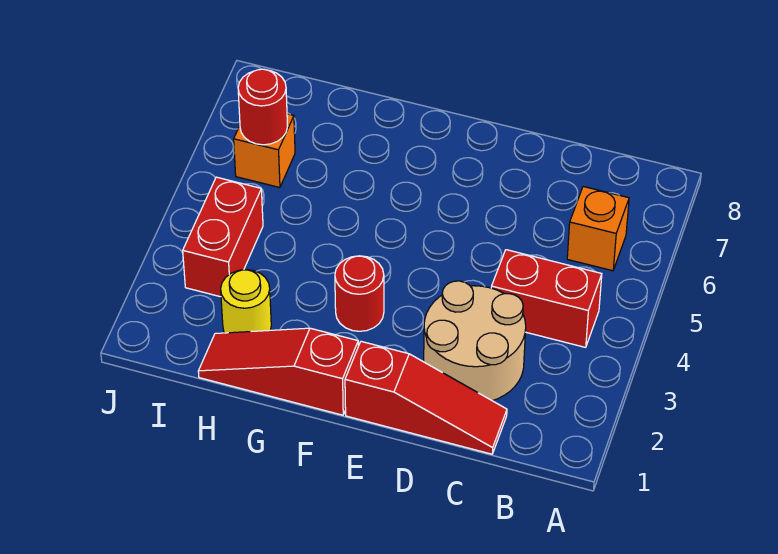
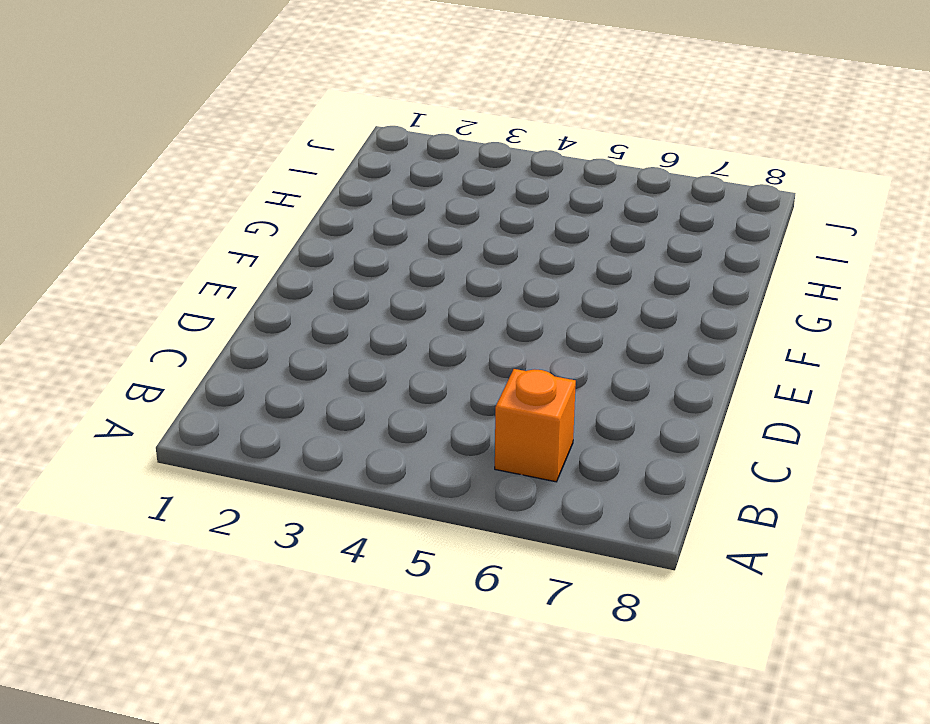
none -> red 1x2 brick [491,250,602,347]
none -> red 1x3 slope [345,341,507,454]

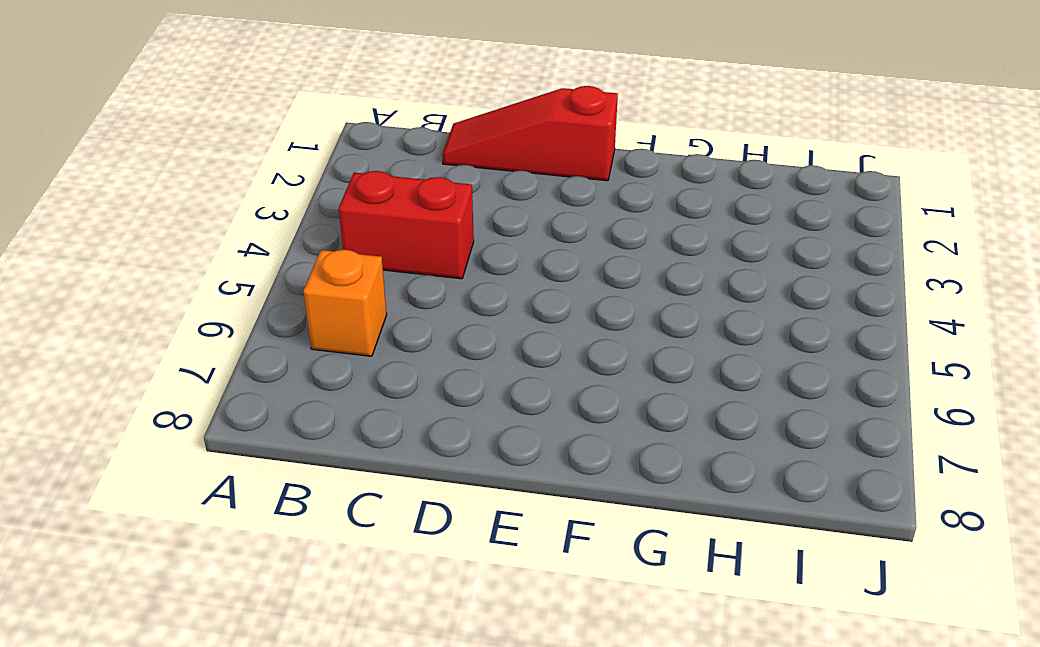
none -> tan 2x2 round brick [424,281,526,401]
none -> red 1x3 slope [198,328,358,415]

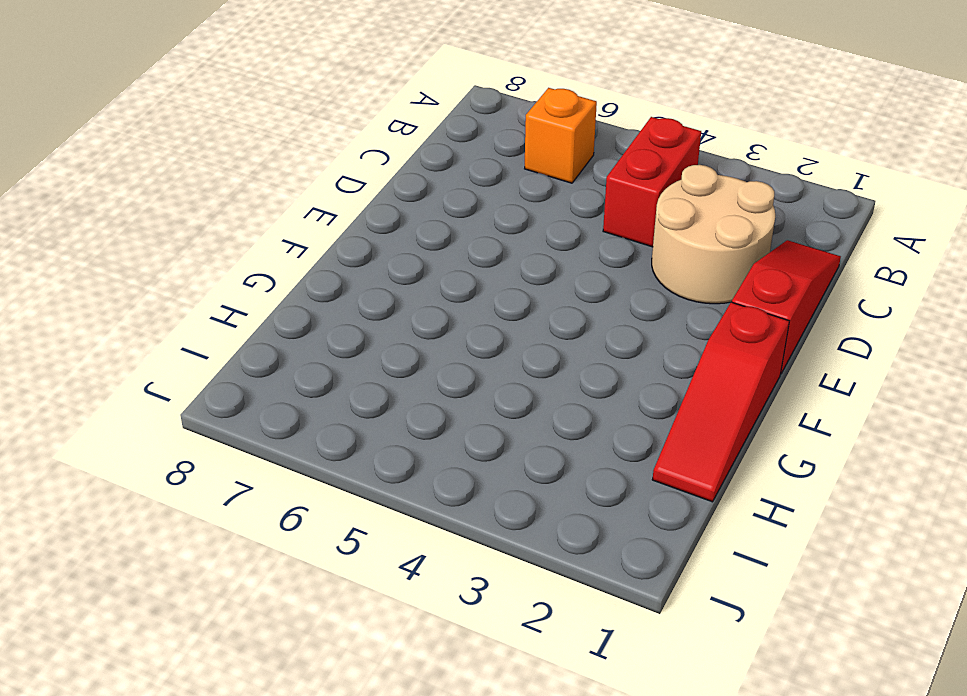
none -> red 1x1 round brick [335,256,384,331]
none -> yellow 1x1 round brick [221,270,271,333]

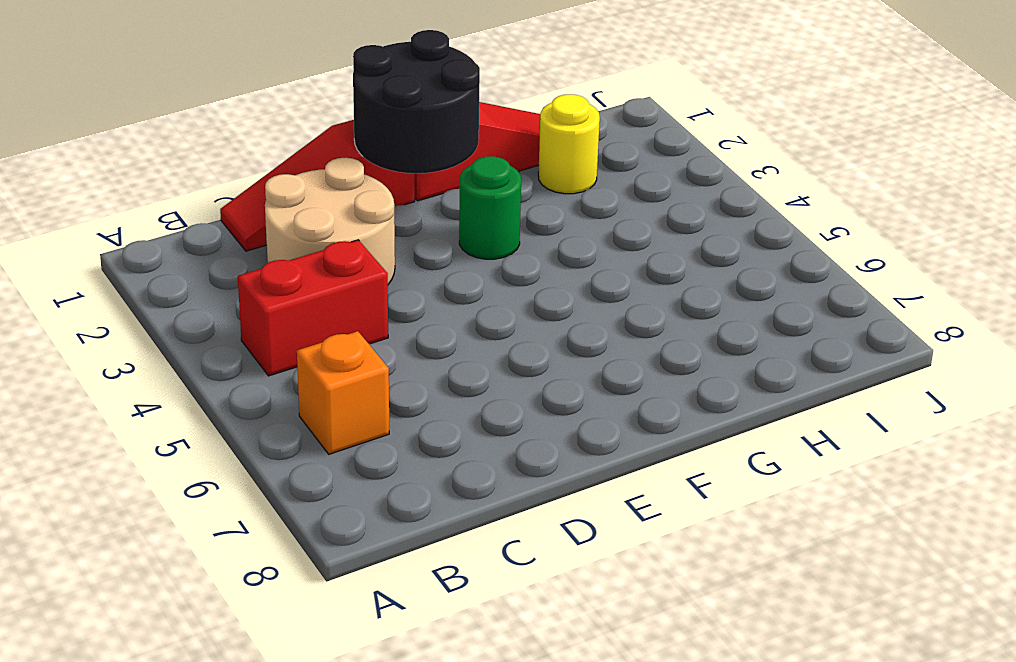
black 2x2 round brick [353,30,480,173] -> none
green 1x1 round brick [459,156,521,259] -> red 1x1 round brick [335,256,384,331]
none -> red 1x2 brick [183,177,263,297]
none -> orange 1x1 brick [234,114,295,188]

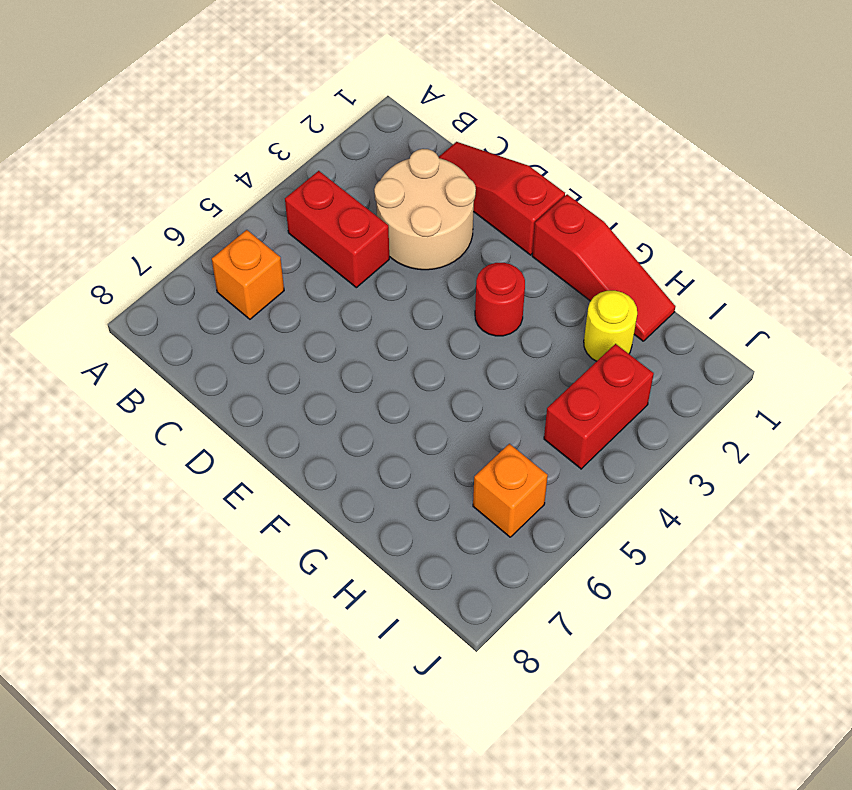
none -> red 1x1 round brick [238,69,288,145]

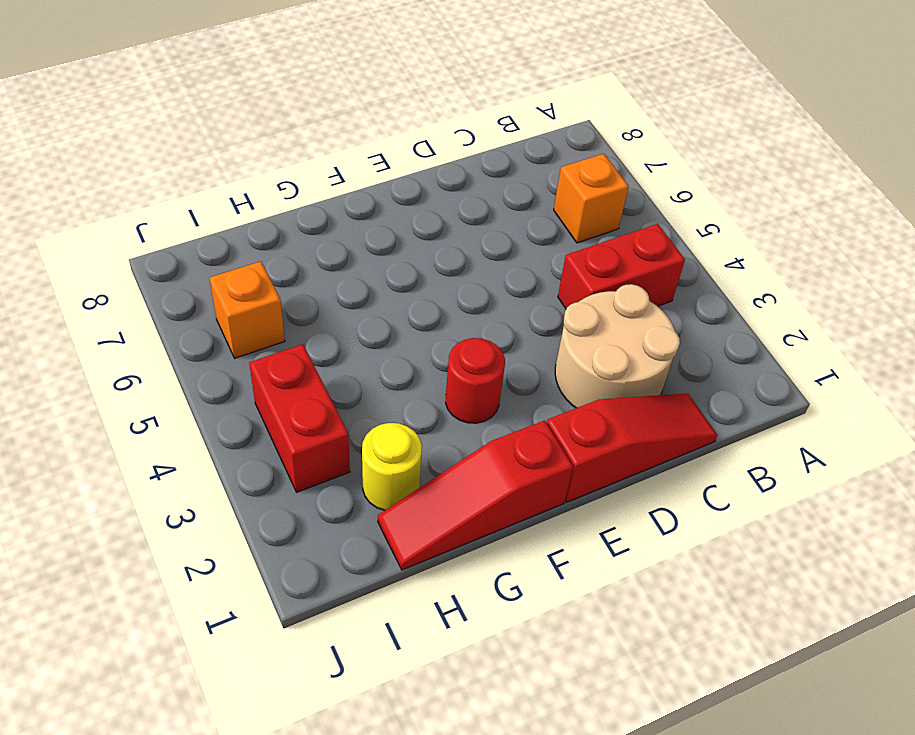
none -> red 1x1 round brick [238,69,288,145]

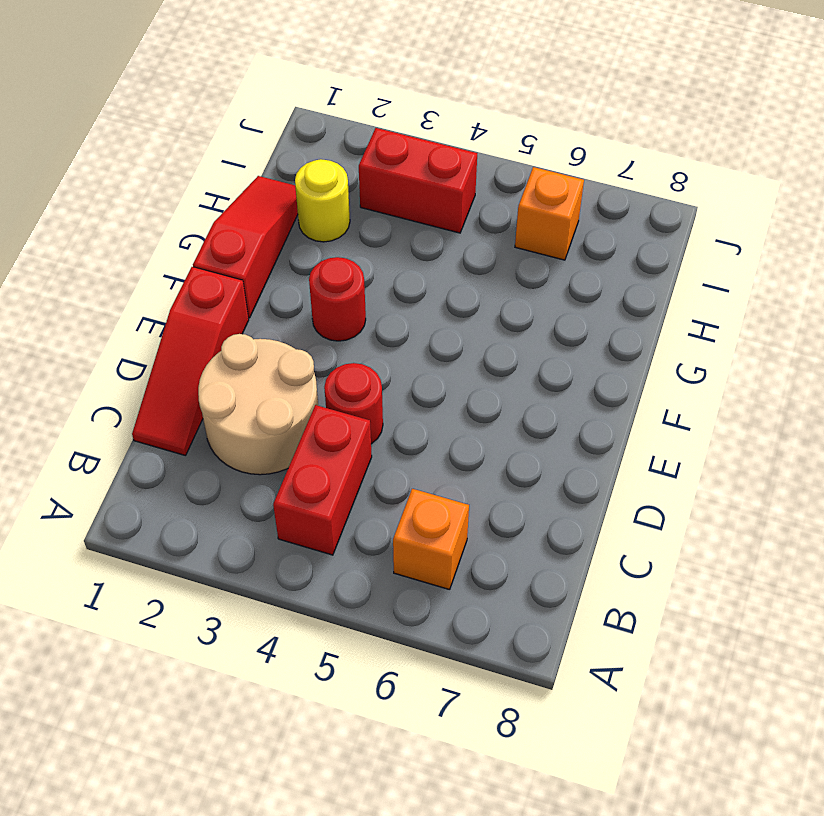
red 1x1 round brick [324,363,383,444] -> red 1x1 round brick moved to [238,69,288,145]

